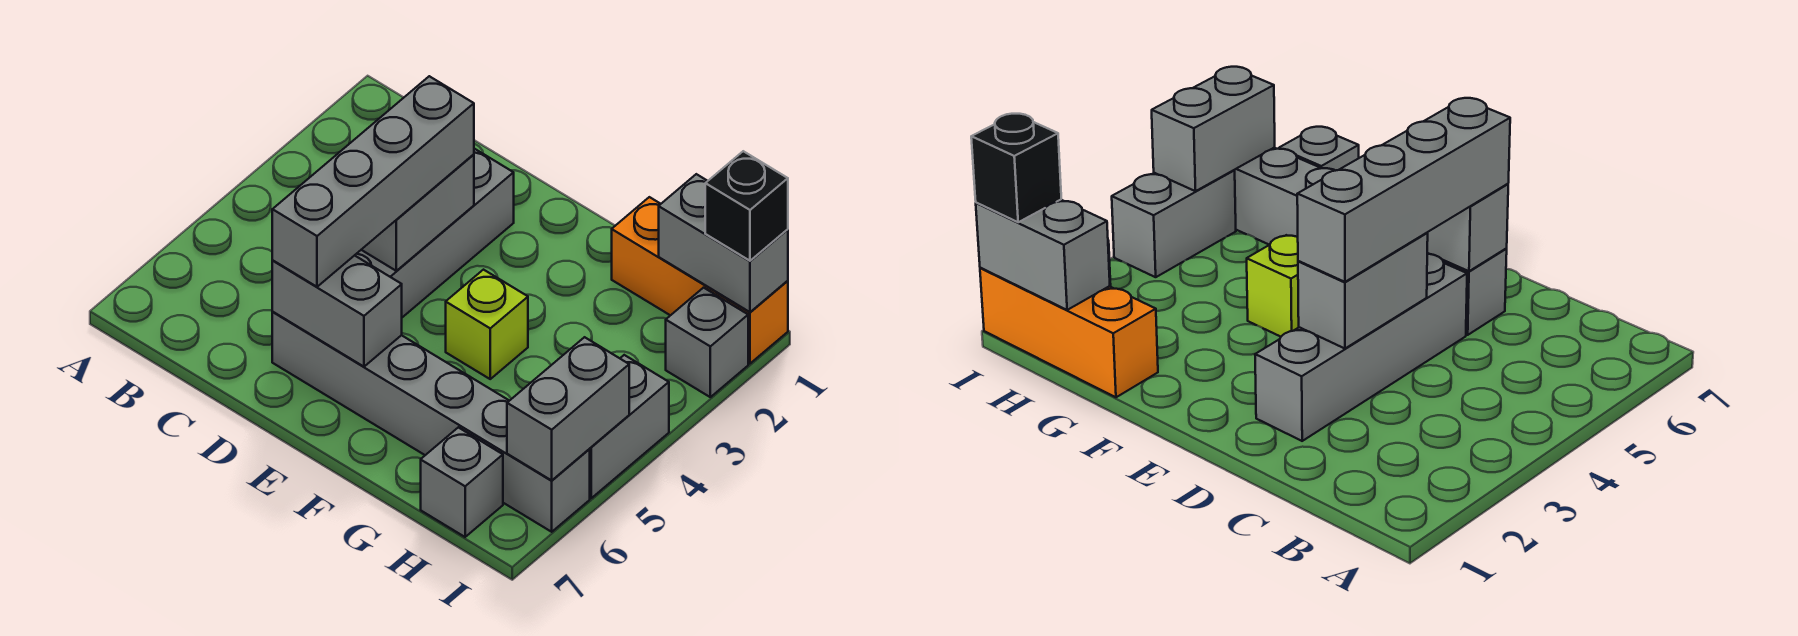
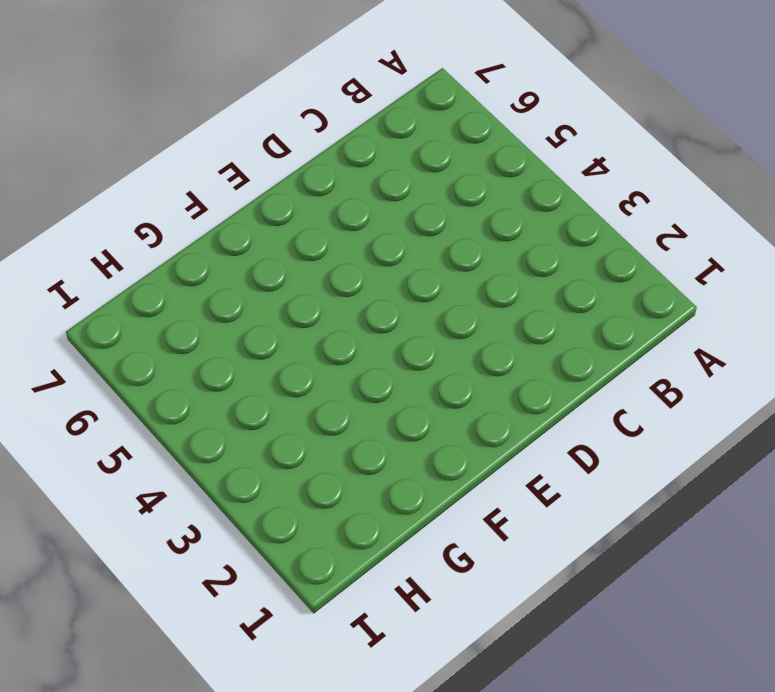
none -> grey 1x4 brick [355,149,514,317]
none -> grey 1x6 brick [272,312,590,532]
none -> lime 1x1 brick [446,270,528,379]

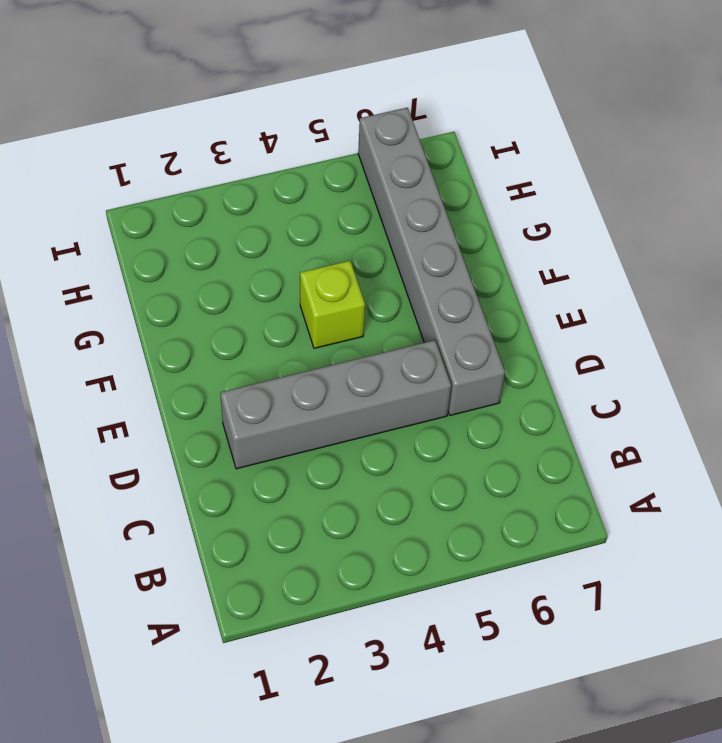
none -> orange 1x3 brick [612,197,788,363]
none -> grey 1x1 brick [421,427,503,537]
none -> grey 1x1 brick [666,288,748,397]

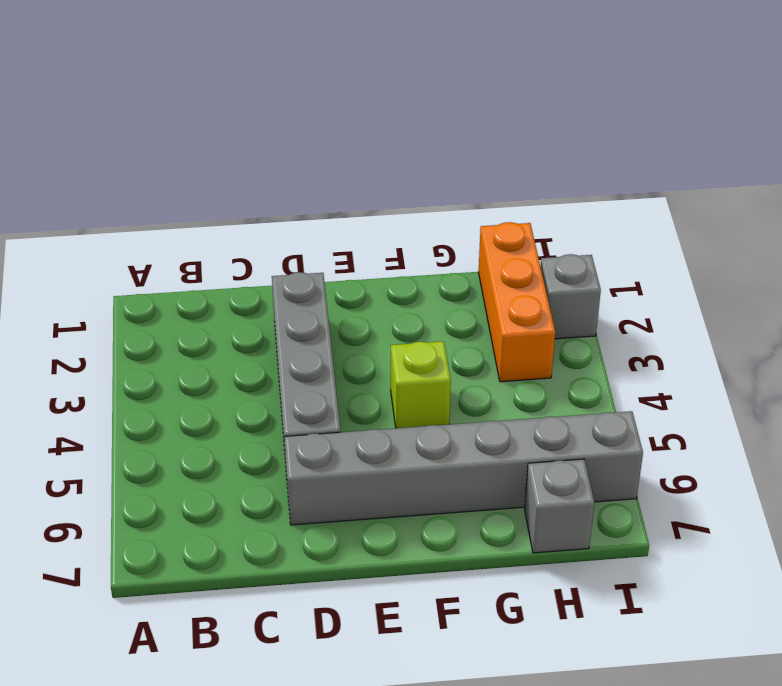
orange 1x3 brick [479,222,555,382] -> orange 1x3 brick turned to [612,197,788,363]
none -> grey 1x2 brick [589,355,669,498]
none -> grey 1x2 brick [361,154,474,271]
none -> grey 1x2 brick [272,255,402,367]

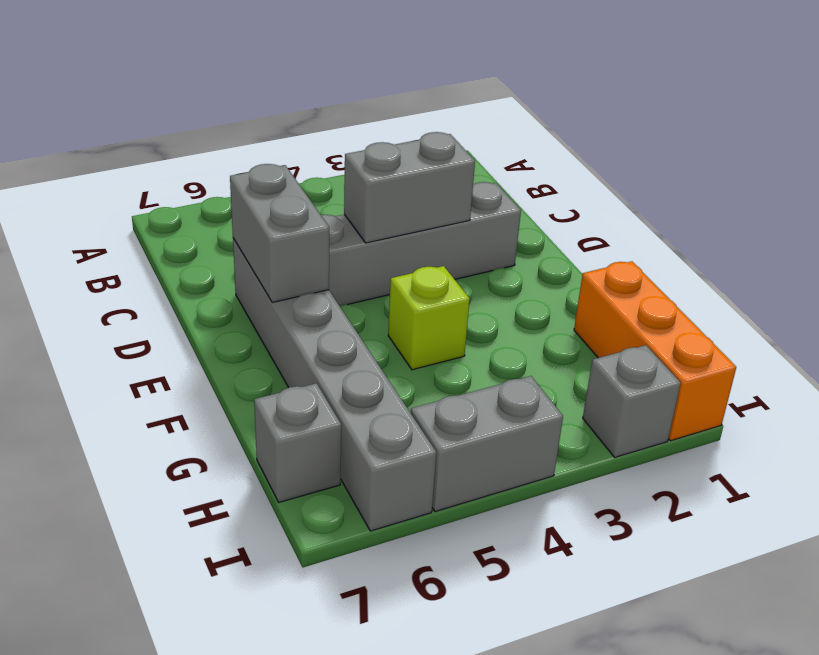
none -> grey 1x2 brick [659,174,788,312]
none -> grey 1x2 brick [507,337,629,480]
none -> grey 1x4 brick [272,76,474,287]

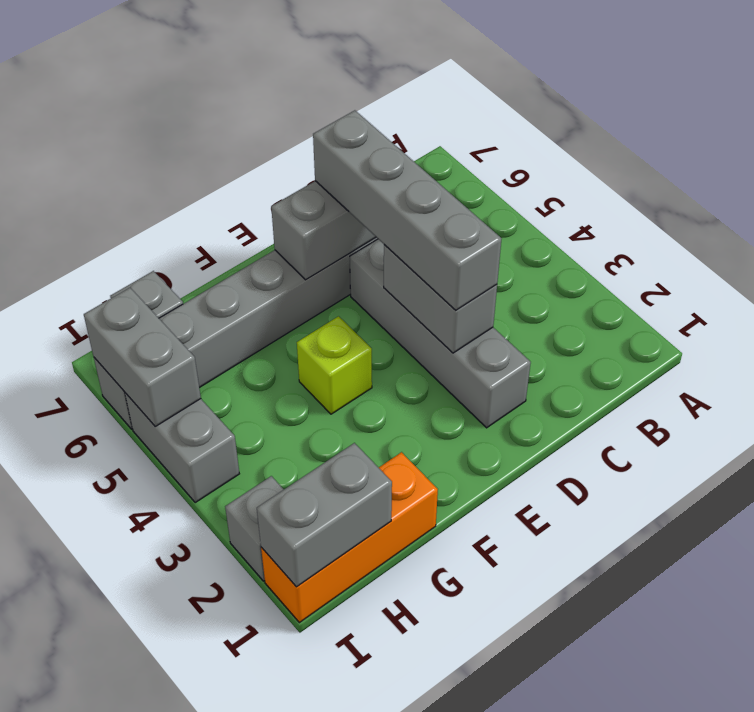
none -> black 1x1 brick [705,151,788,261]

